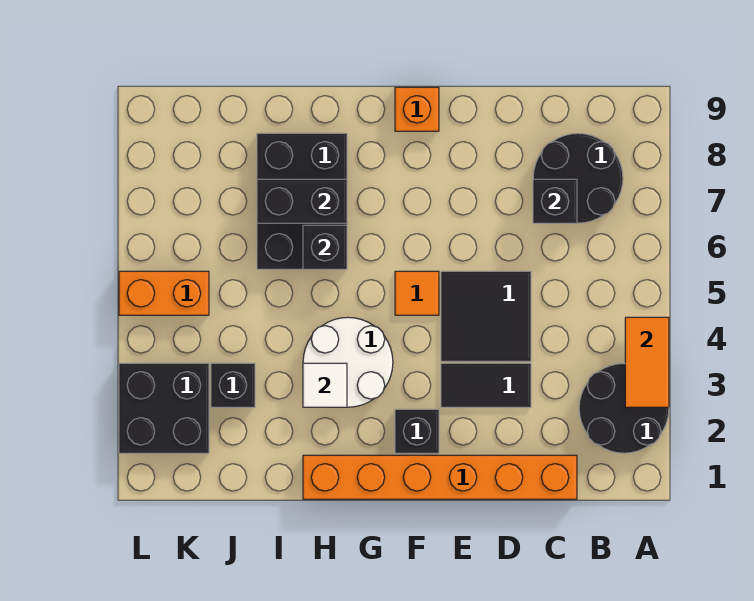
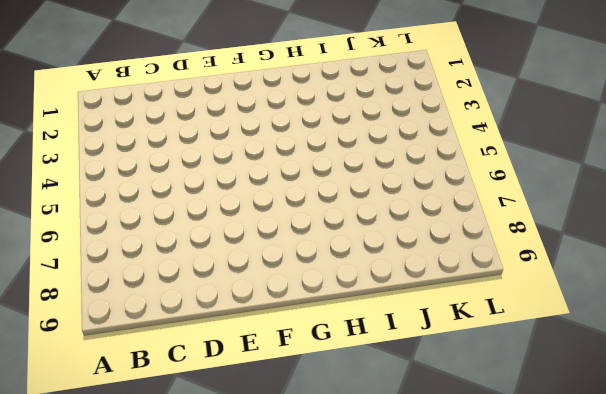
none -> black 2x2 round brick [579,363,669,453]
none -> black 2x2 round brick [533,133,623,223]
none -> orange 1x6 brick [303,455,577,499]

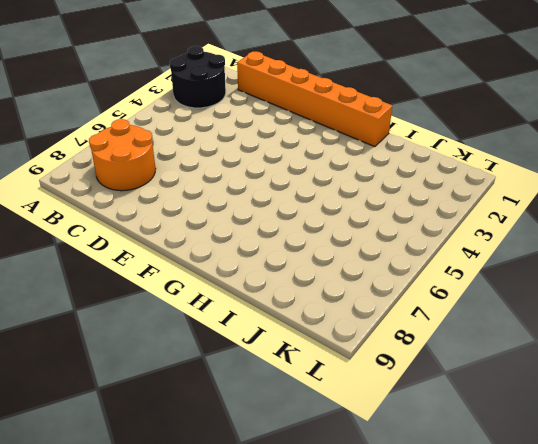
orange 2x2 round brick [89,119,156,191] -> black 2x2 round brick [533,133,623,223]
none -> black 1x2 tile [441,363,531,407]
none -> black 2x2 tile [441,271,531,361]
none -> black 1x1 brick [395,409,439,453]

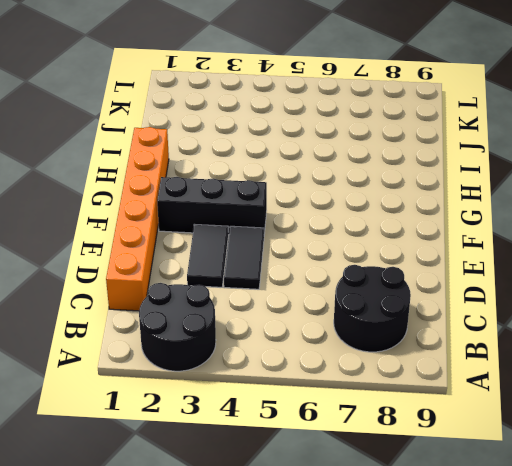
black 1x2 tile [224,226,264,289] -> black 2x2 tile [441,271,531,361]
black 1x3 brick [157,177,267,235] -> black 1x1 brick [395,409,439,453]
none -> orange 1x1 tile [395,271,439,315]
none -> orange 1x1 brick [395,87,439,131]
none -> white 2x2 round brick [303,317,393,407]

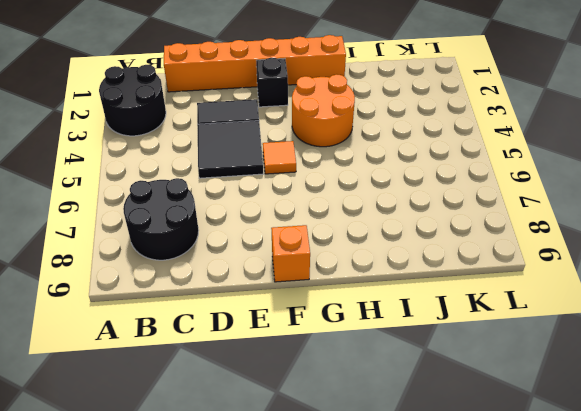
orange 2x2 round brick [292,74,355,147] -> white 2x2 round brick [303,317,393,407]
none -> black 2x3 brick [257,133,347,269]
none -> black 1x1 brick [211,363,255,407]
none -> black 2x2 brick [119,363,209,453]

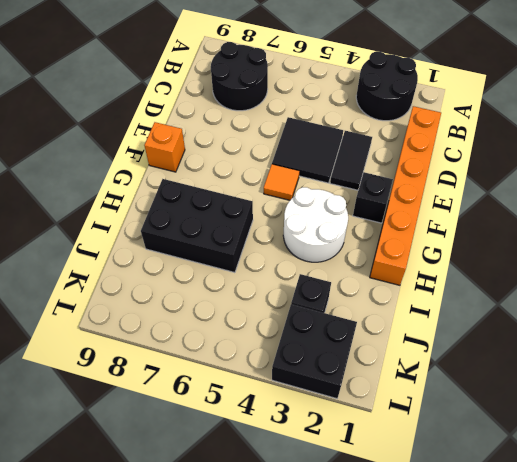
none -> orange 1x2 brick [119,271,209,315]
none -> orange 1x2 tile [625,317,669,407]
none -> black 1x1 brick [533,179,577,223]

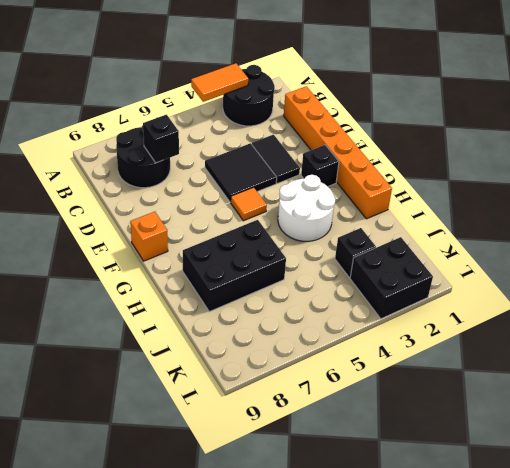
none -> orange 1x2 brick [119,271,209,315]
none -> white 1x1 tile [303,363,347,407]
none -> black 1x1 brick [303,225,347,269]

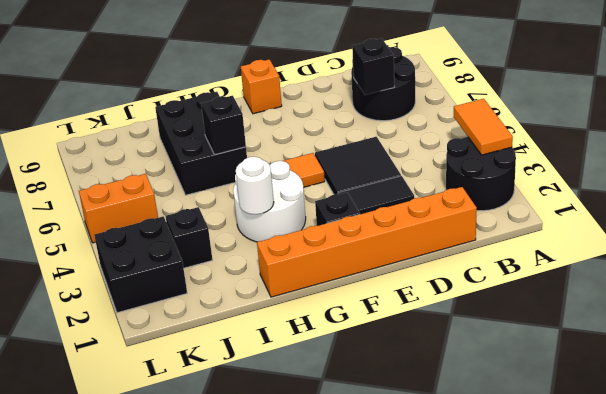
white 1x1 round brick [236,157,274,214] -> white 1x1 tile [303,363,347,407]
none -> black 1x2 brick [257,179,347,223]

